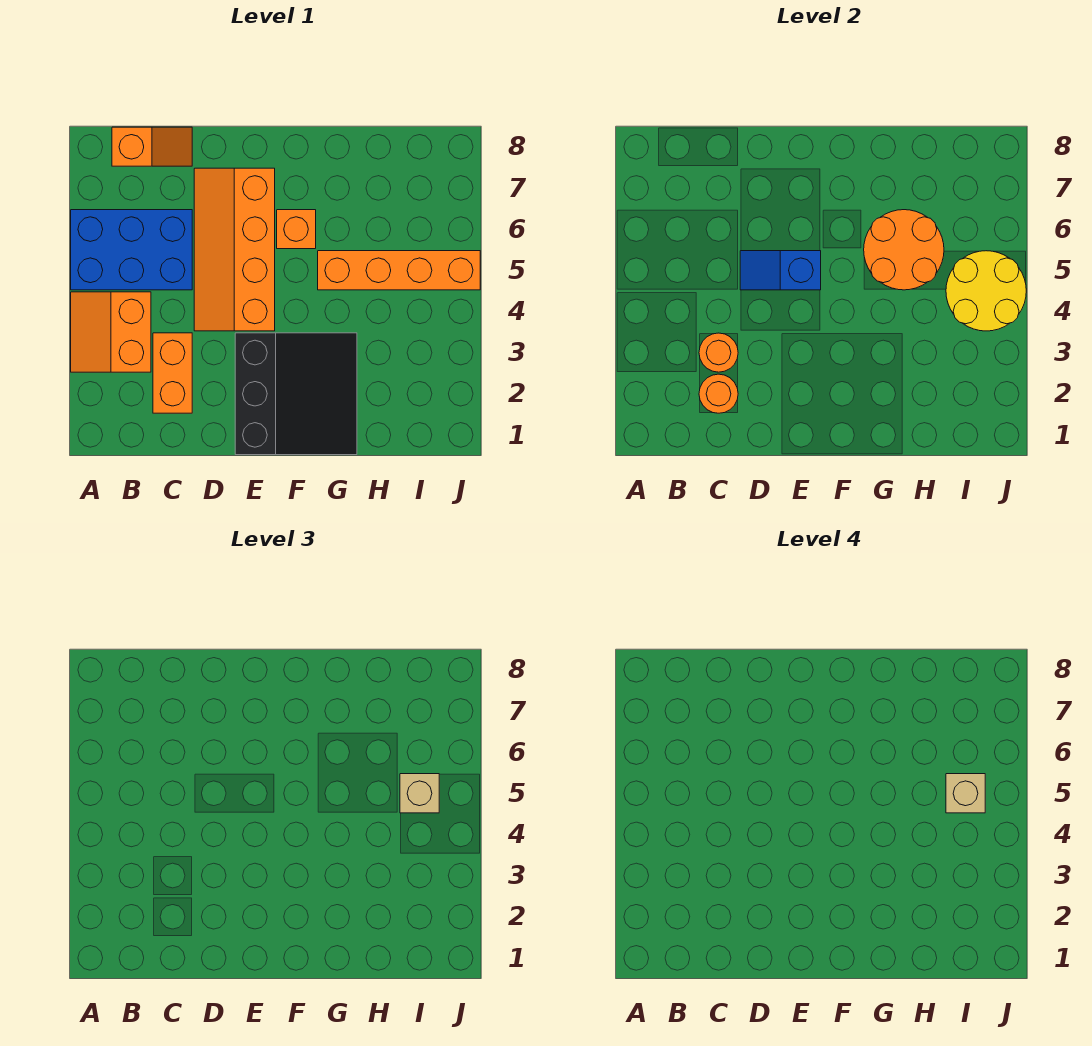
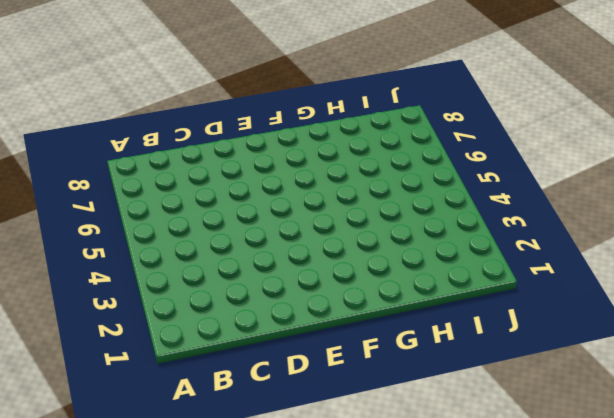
none -> orange 2x2 slope [71,292,151,372]
none -> blue 2x3 brick [71,210,192,290]
none -> orange 1x2 slope [112,127,192,166]

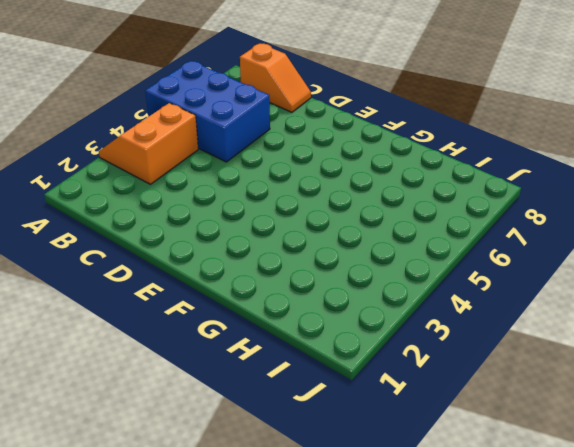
none -> orange 1x2 brick [153,333,192,413]
none -> orange 2x4 slope [194,168,275,331]
none -> black 3x3 slope [235,333,357,455]

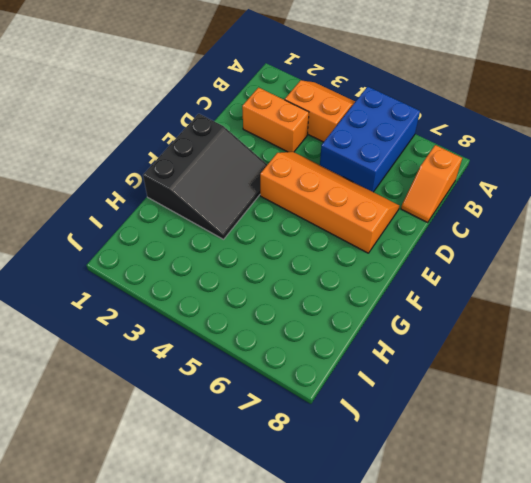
black 3x3 slope [143,114,267,239] -> black 3x3 slope turned to [235,333,357,455]
none -> orange 1x1 brick [277,210,316,249]
none -> orange 1x4 brick [318,251,480,290]
none -> orange 1x1 round brick [699,374,738,413]

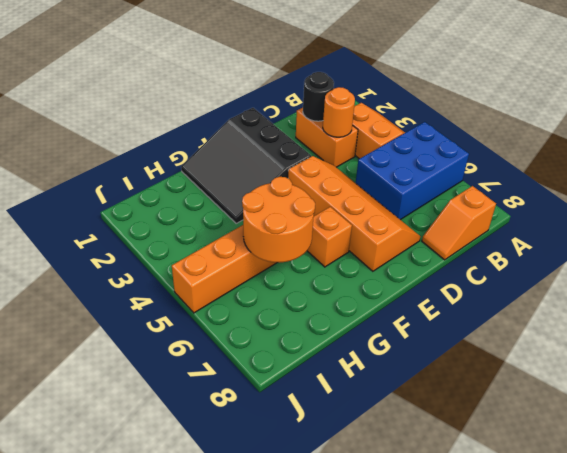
black 1x1 round brick [303,72,334,121] -> orange 1x1 round brick [699,374,738,413]
none -> blue 1x2 slope [740,251,821,290]
none -> yellow 2x2 round brick [946,251,1026,331]
none -> tan 1x1 brick [400,774,439,813]

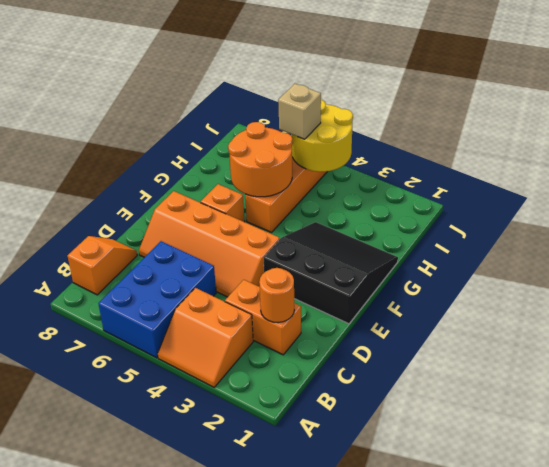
none -> orange 1x1 round brick [699,333,738,372]
none -> blue 1x2 slope [740,251,821,290]
none -> tan 1x1 brick [946,774,985,813]

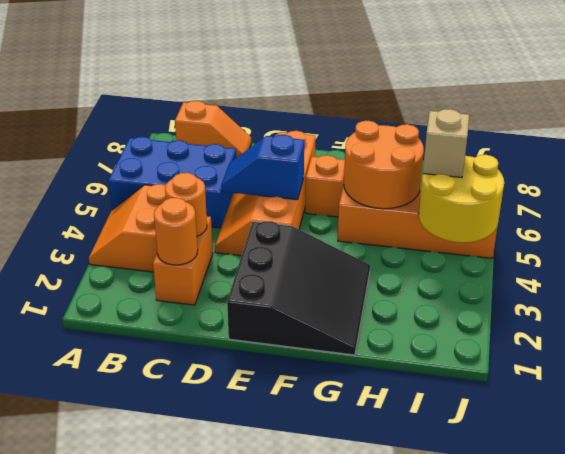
none -> tan 1x1 brick [946,774,985,813]

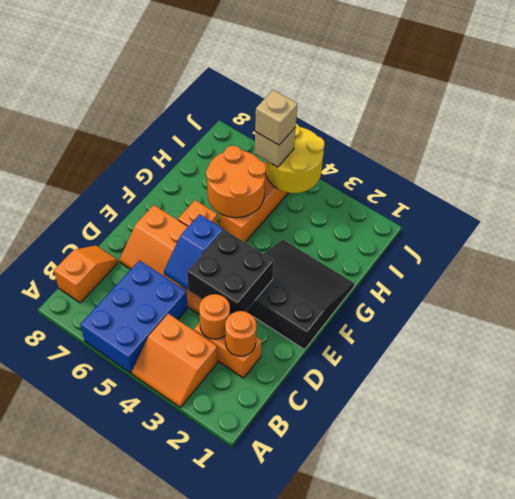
black 2x2 brick [187,230,274,315] -> none

